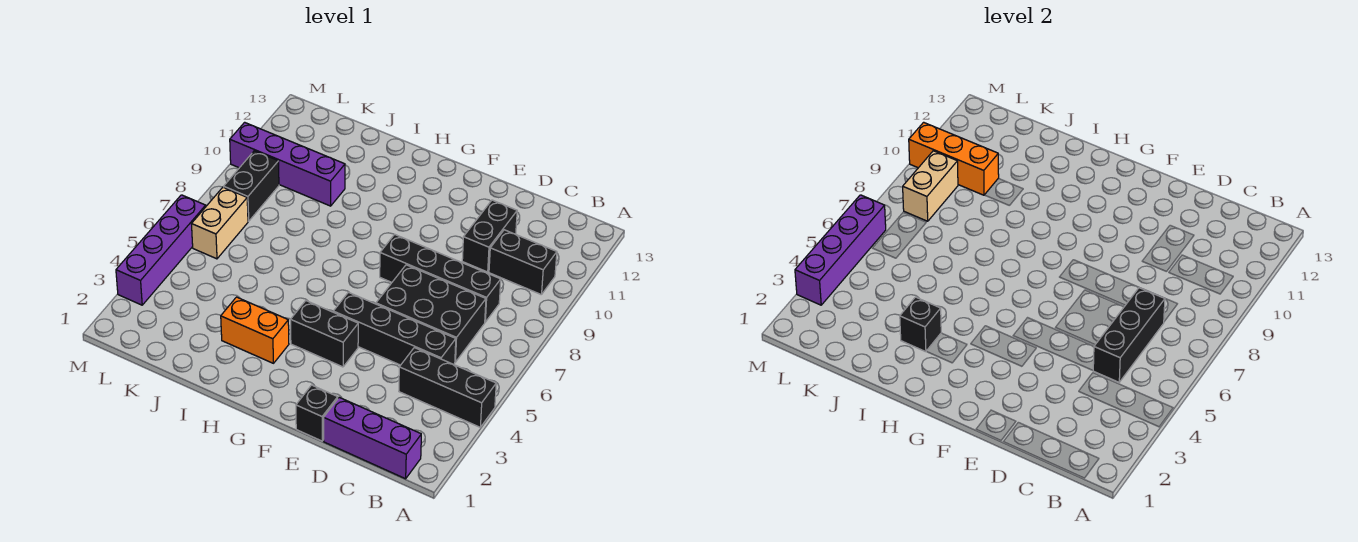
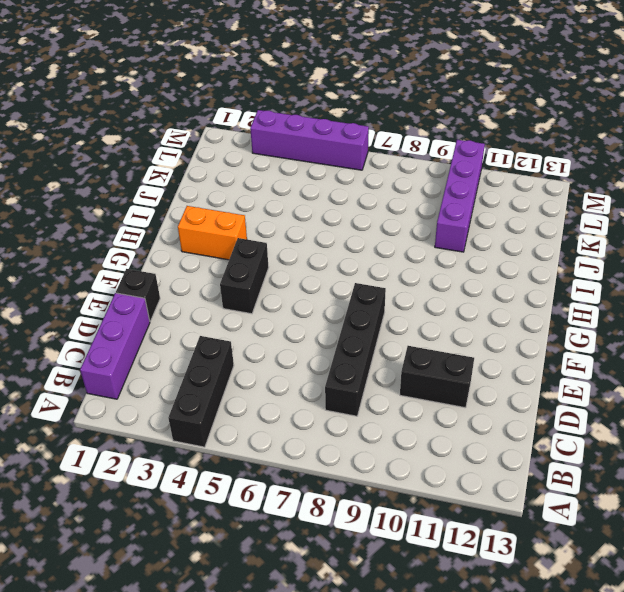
orange 1x2 brick [178,206,247,260] -> orange 1x2 brick turned to [221,297,289,363]
none -> black 1x2 brick [489,230,557,295]
none -> black 1x4 brick [333,292,456,365]
none -> black 2x3 brick [376,265,486,362]

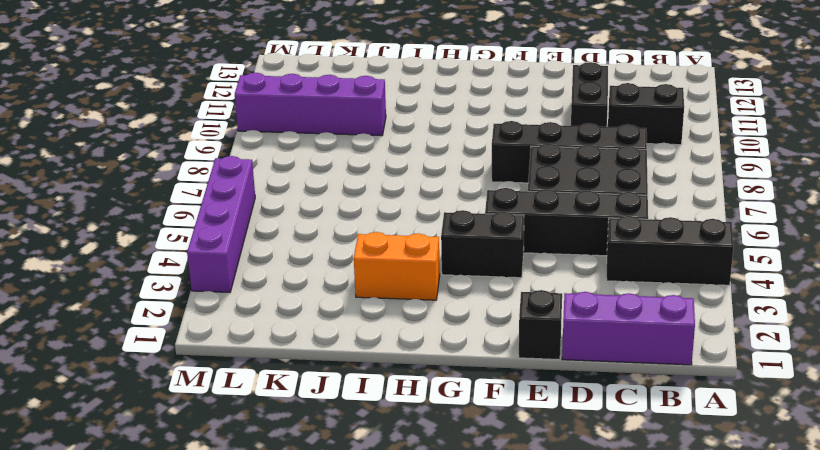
none -> tan 1x2 brick [192,187,248,259]
none -> black 1x2 brick [224,151,279,221]
none -> black 1x3 brick [1093,288,1165,382]

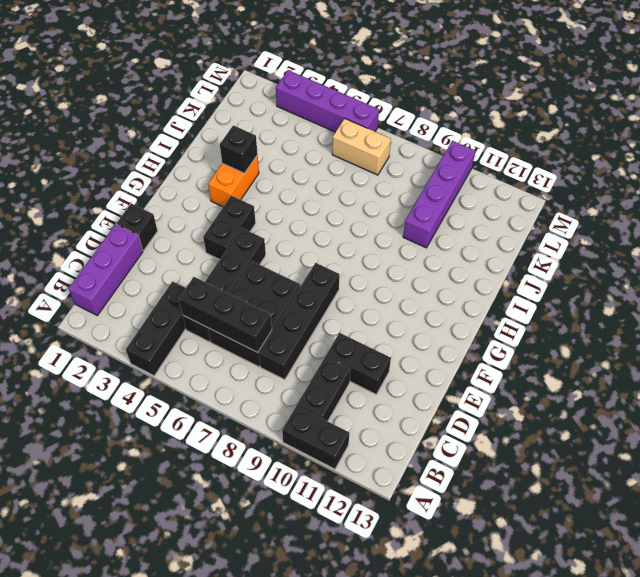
black 1x2 brick [282,406,349,469] -> black 1x2 brick moved to [224,151,279,221]
none -> orange 1x3 brick [909,122,999,195]
none -> tan 1x2 brick [903,151,958,221]
none -> purple 1x4 brick [795,195,886,305]

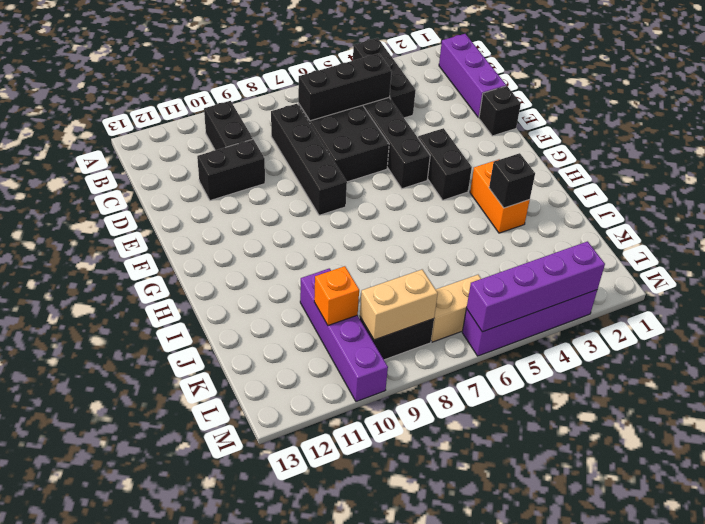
orange 1x1 brick [314,266,359,325] -> orange 1x3 brick [909,122,999,195]

